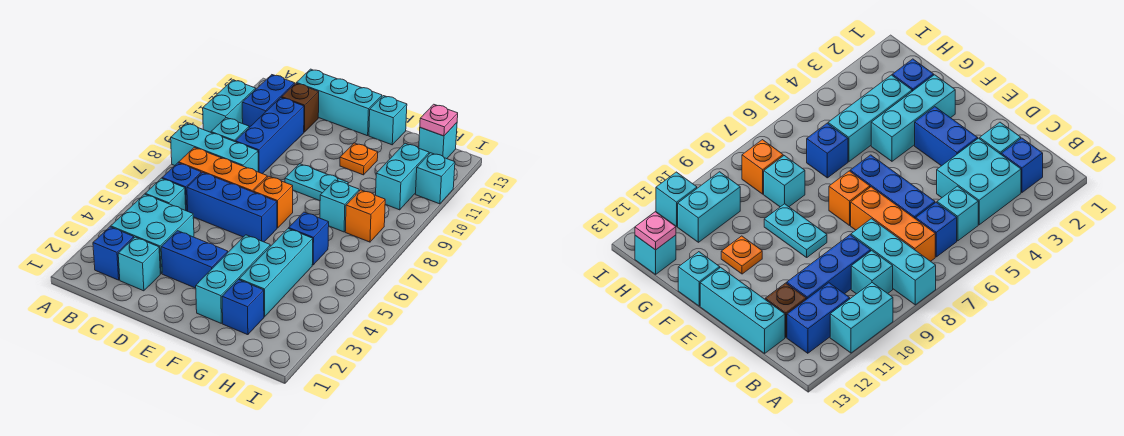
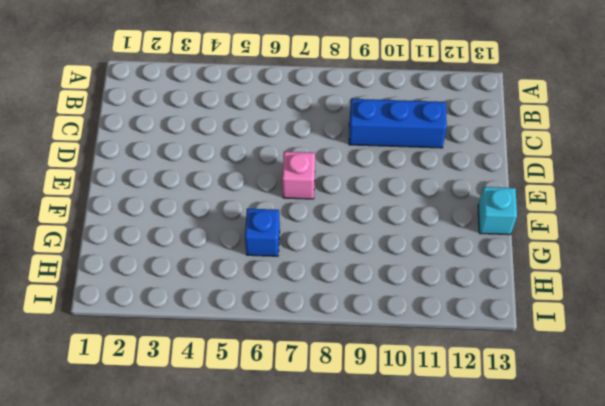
pink 1x1 brick [282,152,315,199] -> orange 1x1 brick [253,176,293,228]
none -> cyan 1x3 brick [171,123,258,172]
none -> cyan 1x2 brick [203,80,256,132]
none -> blue 1x1 brick [93,227,134,280]

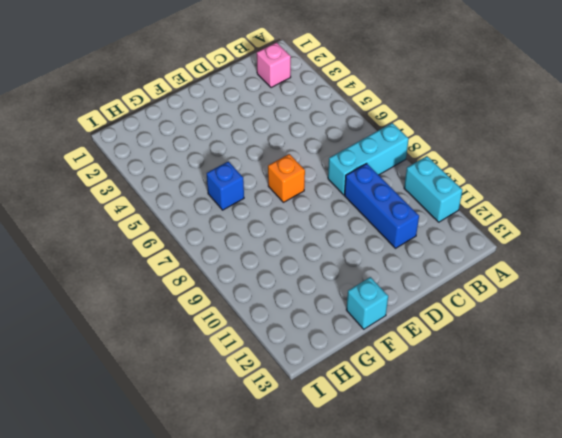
pink 1x1 brick [257,42,291,88] -> blue 1x1 brick [93,227,134,280]
none -> cyan 2x2 brick [111,194,194,274]
none -> cyan 1x1 brick [145,178,186,210]
none -> blue 1x1 brick [162,163,201,211]

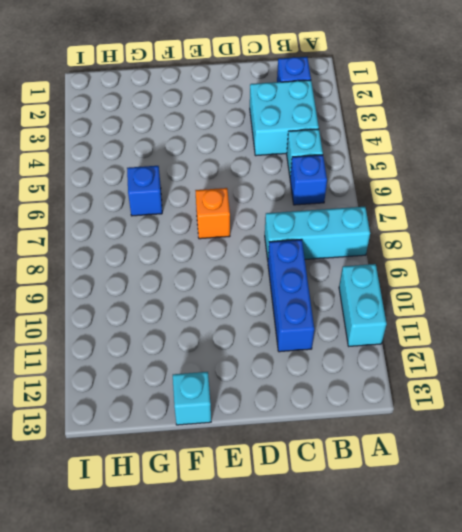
none -> orange 1x3 brick [179,147,267,192]
none -> cyan 1x1 brick [211,118,249,142]
none -> blue 1x2 brick [242,75,295,127]

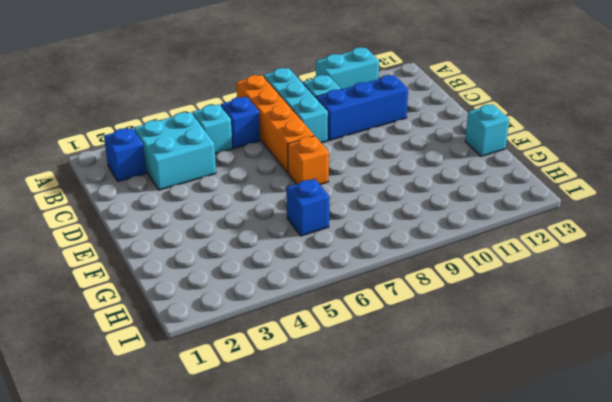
orange 1x4 brick [236,75,314,173] -> orange 1x3 brick [179,147,267,192]
none -> blue 1x2 brick [242,75,295,127]
none -> cyan 1x1 brick [118,237,160,291]
none -> blue 1x3 brick [187,172,277,242]

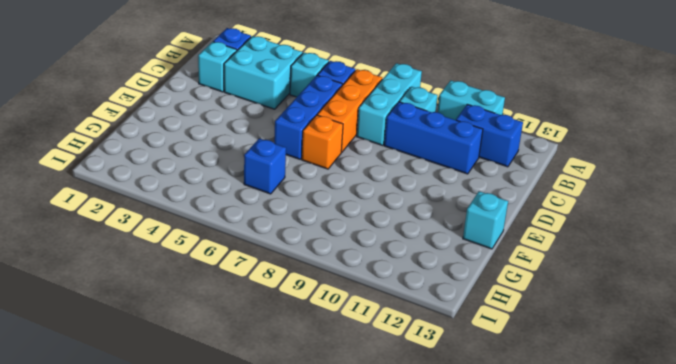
none -> brown 1x1 brick [282,83,319,132]
none -> cyan 1x3 brick [297,69,382,136]
none -> blue 1x2 brick [161,231,228,288]

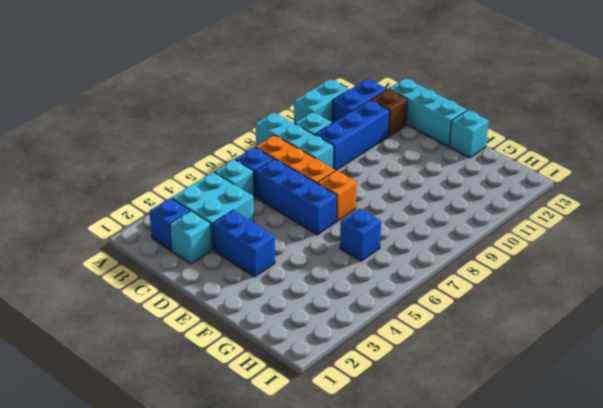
none -> cyan 1x2 plate [285,164,348,201]
none -> cyan 1x3 brick [196,235,270,323]
none -> orange 1x1 plate [340,143,378,175]

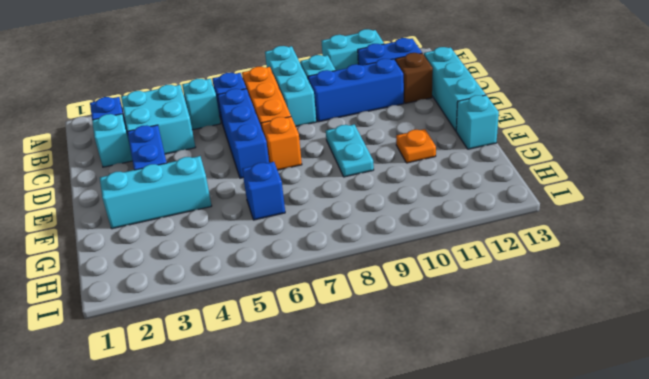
none -> blue 1x1 brick [222,280,264,335]
none -> cyan 1x3 brick [239,229,313,317]
none -> cyan 1x1 brick [320,180,359,232]

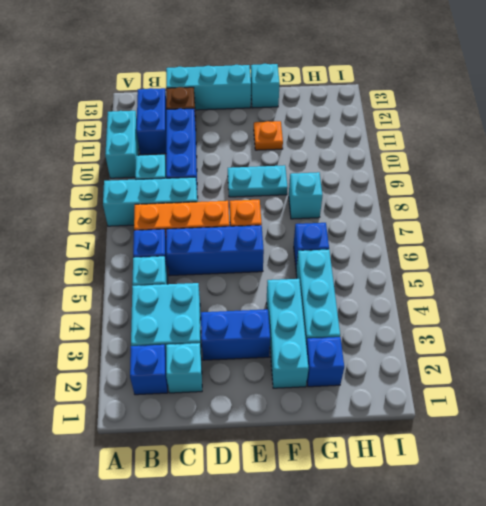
none -> orange 1x1 brick [345,190,385,242]
none -> cyan 1x2 brick [376,143,429,210]
none -> cyan 1x1 brick [419,123,457,159]

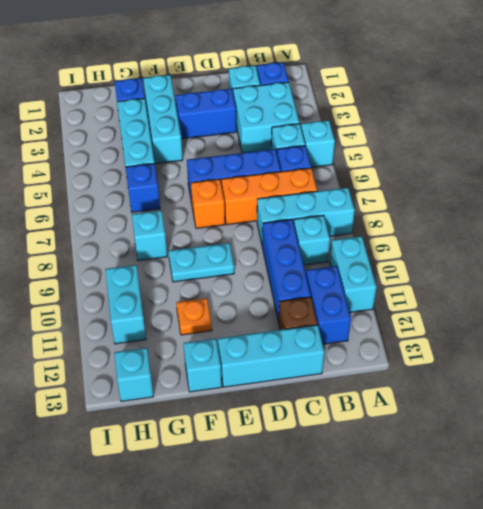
cyan 1x1 brick [301,120,335,167] -> cyan 1x1 brick moved to [415,153,455,204]
none -> orange 1x1 brick [345,190,385,242]
none -> pink 1x1 plate [420,104,458,136]

